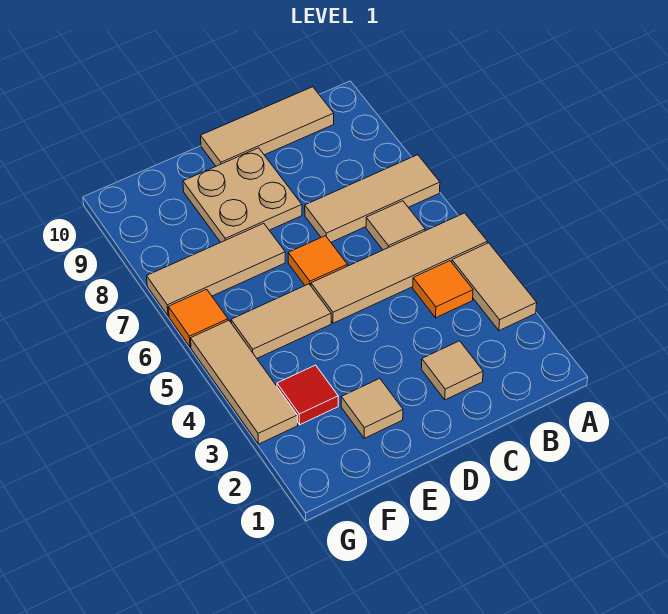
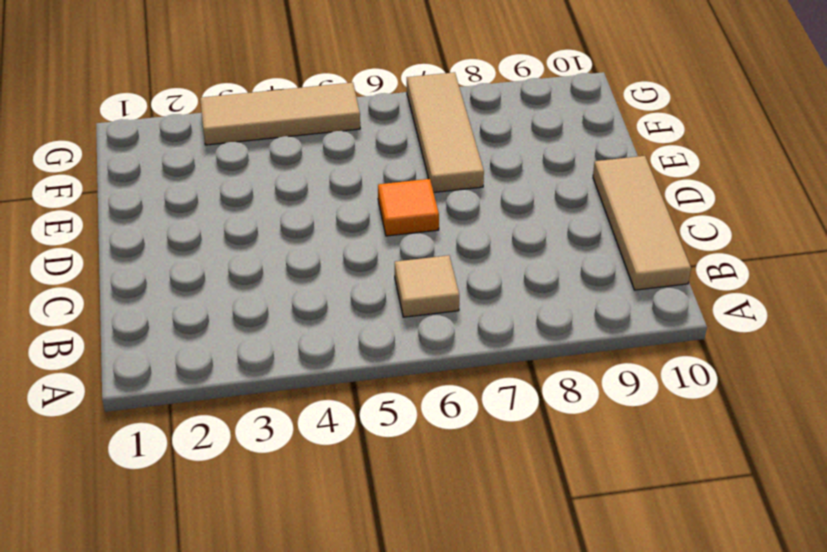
none -> tan 1x2 tile [452,243,537,331]
none -> tan 1x4 tile [311,213,487,323]
none -> tan 1x3 tile [305,155,440,242]

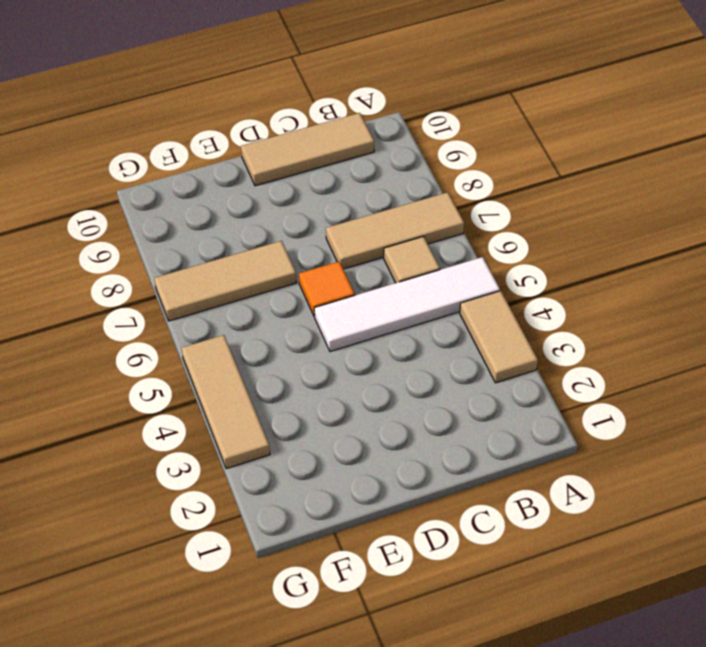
white 1x4 tile [314,257,500,352] -> tan 1x4 tile [311,213,487,323]
none -> orange 1x1 tile [413,261,473,318]
none -> tan 1x1 tile [421,341,483,400]
none -> tan 2x2 plate [183,148,302,242]

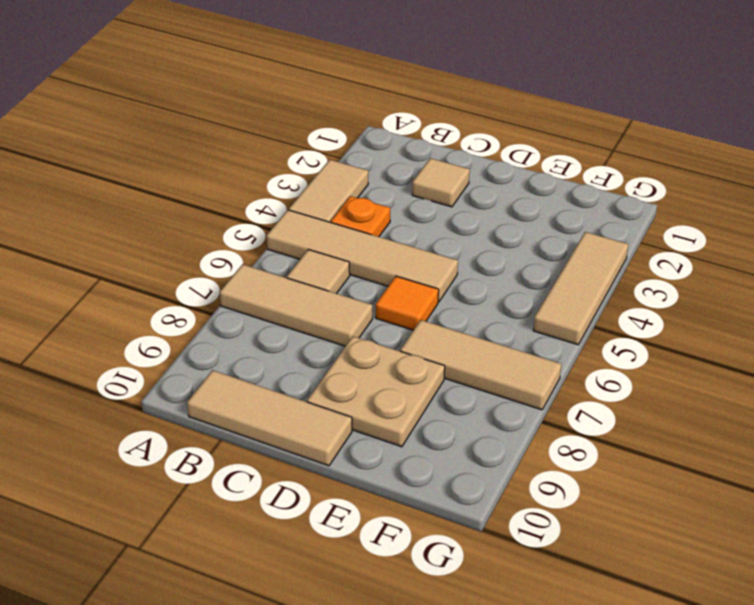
orange 1x1 plate [331,196,390,237] -> orange 1x1 tile [413,261,473,318]
none -> tan 1x1 tile [341,378,403,438]
none -> tan 1x2 tile [231,284,331,358]
none -> red 1x1 tile [277,365,338,425]

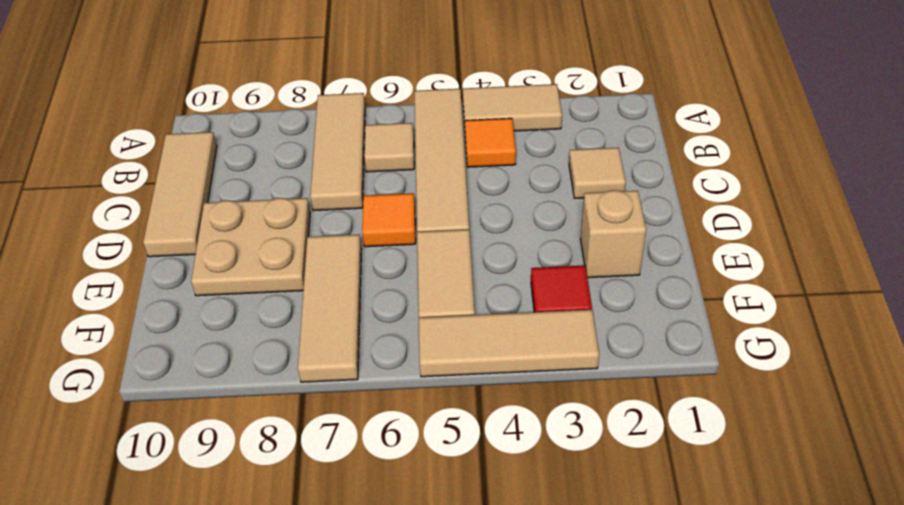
tan 1x1 brick [580,190,646,278] -> tan 1x1 tile [341,378,403,438]
none -> orange 1x1 tile [168,289,228,347]

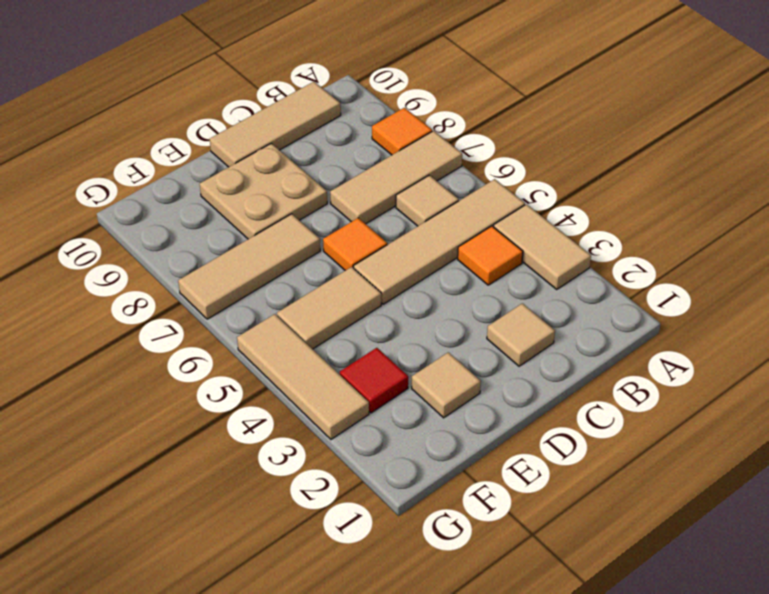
orange 1x1 tile [372,108,432,155] -> orange 1x1 tile moved to [168,289,228,347]

